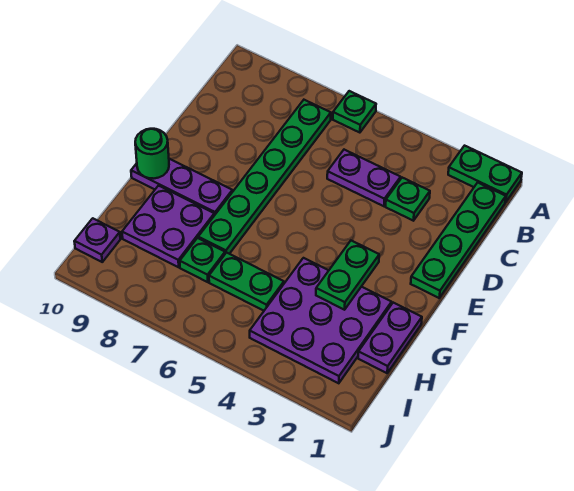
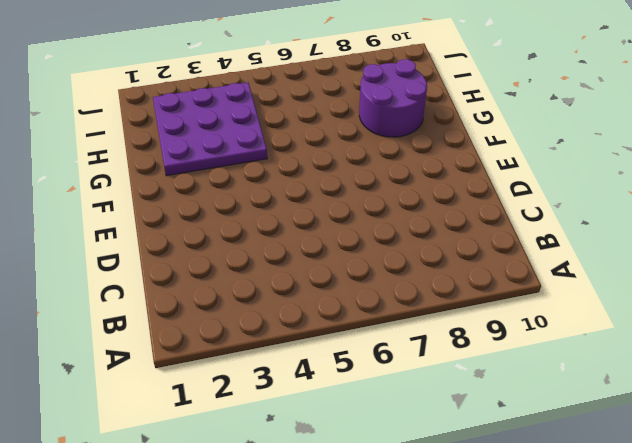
purple 2x2 round brick [359,59,427,137] -> purple 2x2 plate [122,186,214,267]
none -> green 1x2 plate [448,146,522,202]
none -> green 1x1 plate [333,91,376,133]
none -> green 1x4 plate [411,183,506,298]

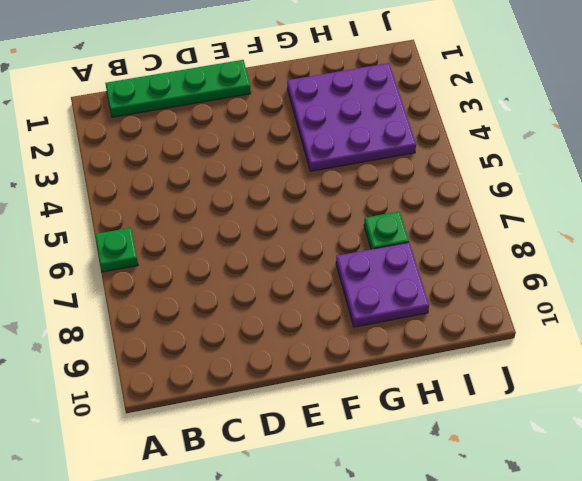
none -> green 1x2 plate [448,146,522,202]
none -> green 1x6 plate [198,100,331,254]
none -> green 1x1 plate [386,178,430,221]

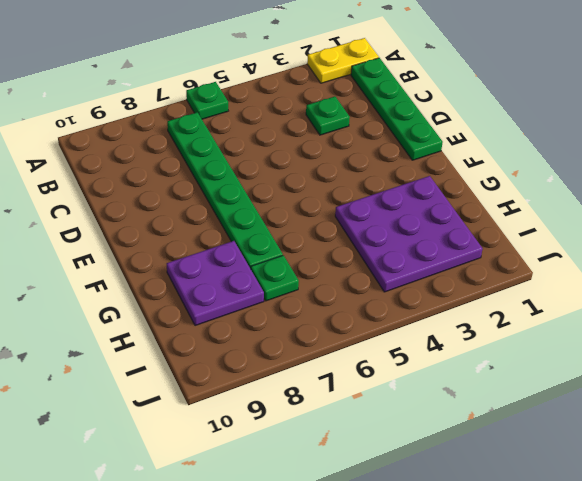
yellow 1x2 plate [307,38,379,83] -> green 1x2 plate [448,146,522,202]
none -> purple 1x2 plate [327,150,401,206]
none -> purple 1x3 plate [131,159,232,215]
none -> purple 1x2 plate [358,303,422,373]

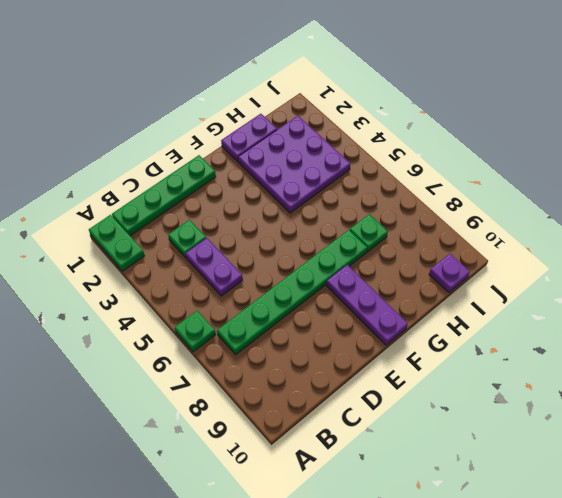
none -> purple 2x2 plate [122,186,214,267]
none -> green 1x2 plate [209,253,284,311]
none -> green 1x2 plate [316,241,379,310]

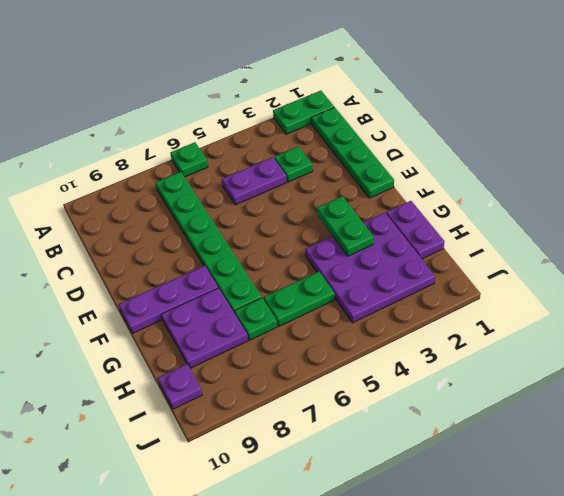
none -> green 1x1 round brick [135,129,169,179]

